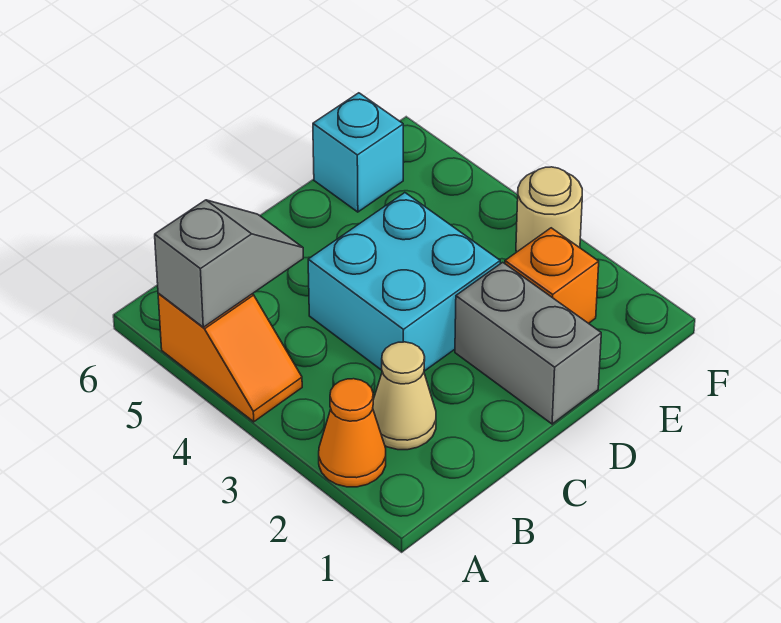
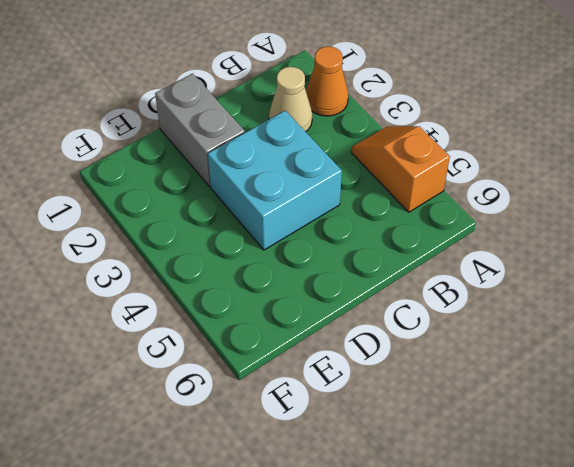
none -> orange 1x1 brick [505,228,599,323]
none -> cyan 1x1 brick [313,93,403,212]

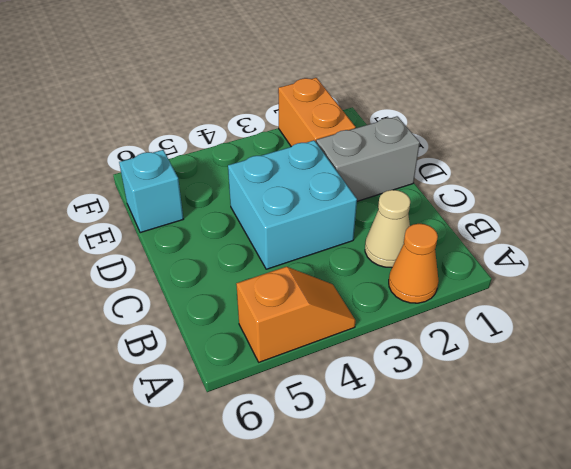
orange 1x2 brick [278,78,356,147] -> orange 1x1 brick [505,228,599,323]
none -> tan 1x1 round brick [516,167,582,252]
none -> grey 1x2 slope [155,200,303,327]

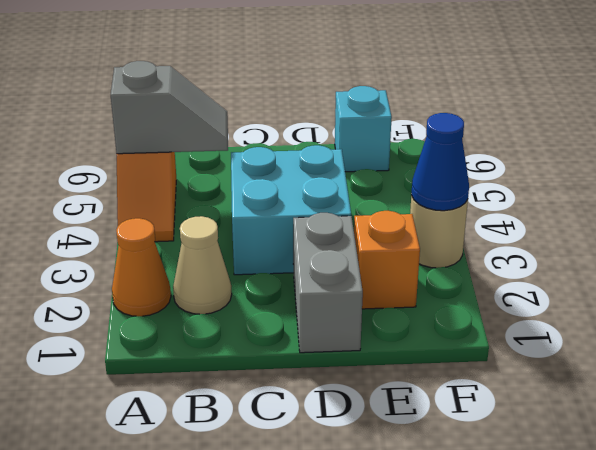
blue 1x1 cone [411,113,469,211] -> none

